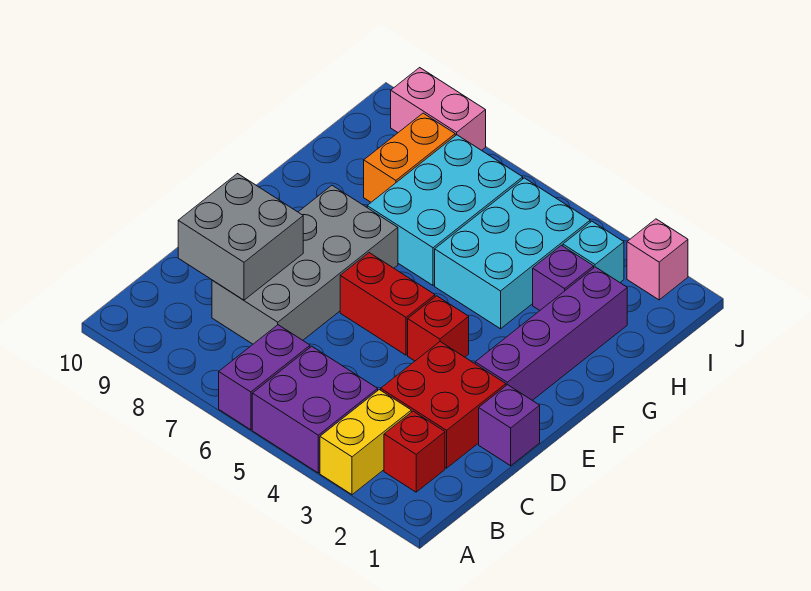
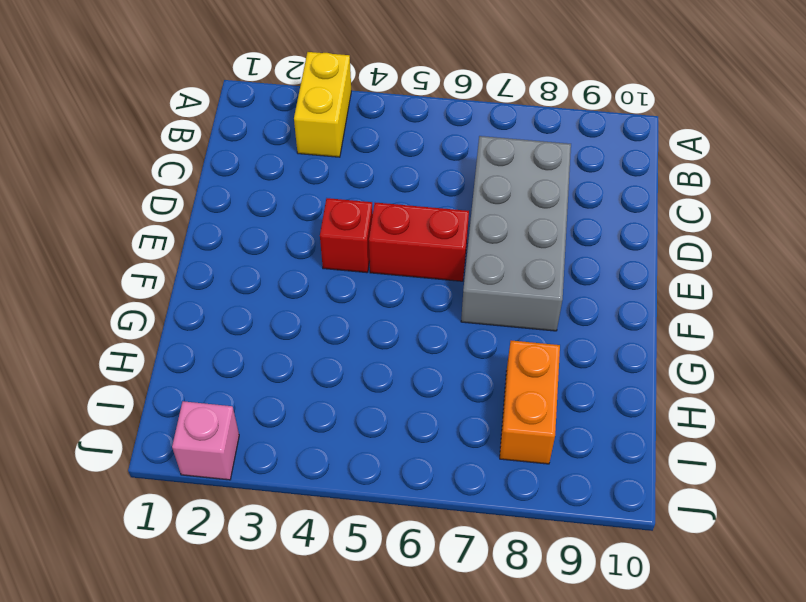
none -> purple 2x2 brick [252,346,378,473]
none -> purple 1x2 brick [219,325,310,430]
none -> red 1x1 brick [384,411,445,492]

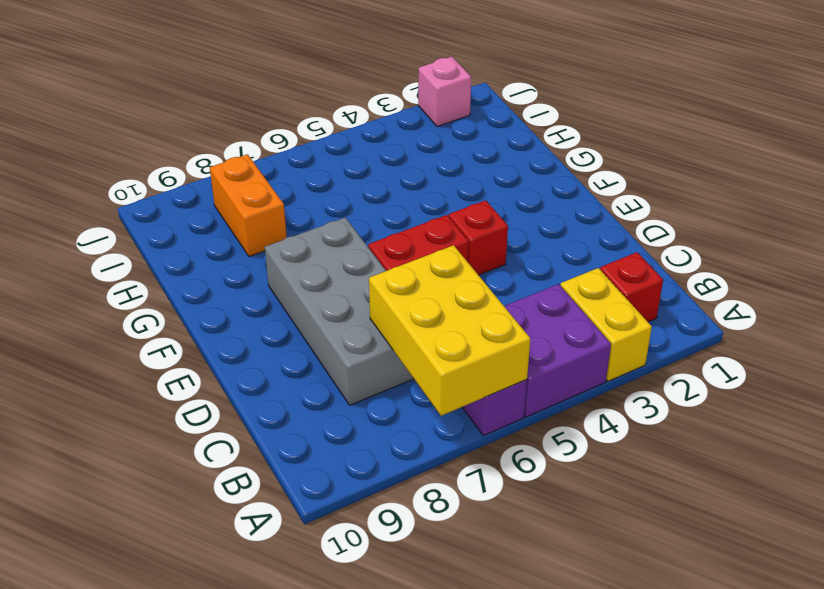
yellow 2x3 brick [369,245,530,416] -> none
none -> red 2x2 brick [381,342,506,468]
none -> purple 1x1 brick [479,385,540,466]
none -> purple 1x4 brick [475,267,627,400]

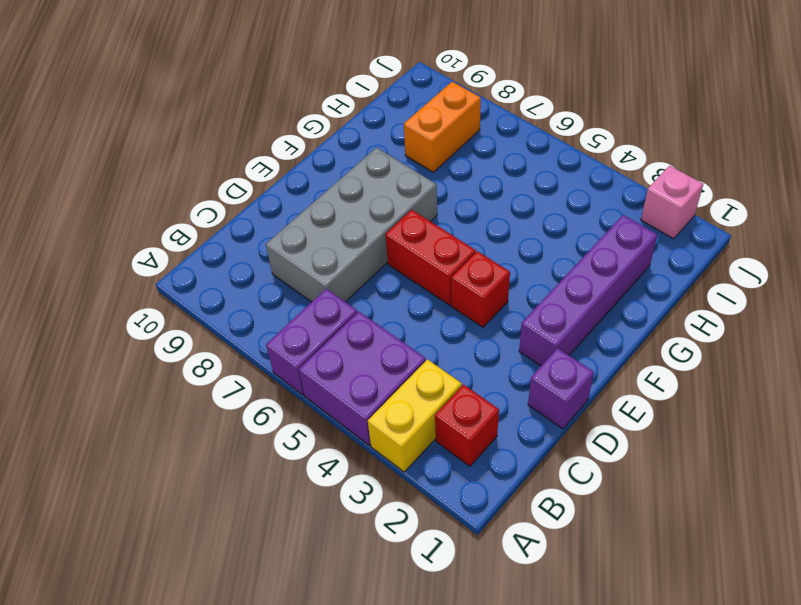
none -> red 2x2 brick [381,342,506,468]
none -> cyan 2x3 brick [435,178,590,329]
none -> cyan 2x3 brick [367,135,523,285]

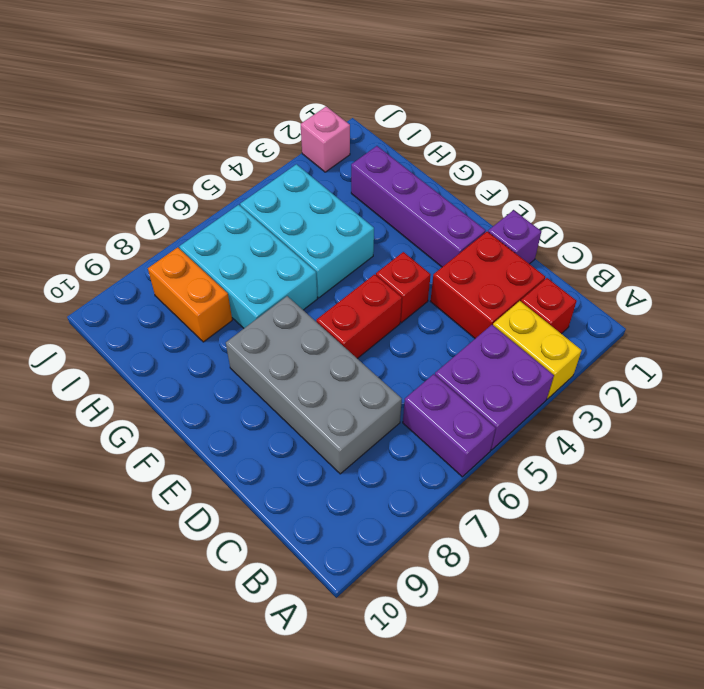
none -> purple 1x1 brick [533,245,594,310]
none -> cyan 1x1 brick [563,221,624,282]
none -> pink 1x2 brick [391,68,486,150]

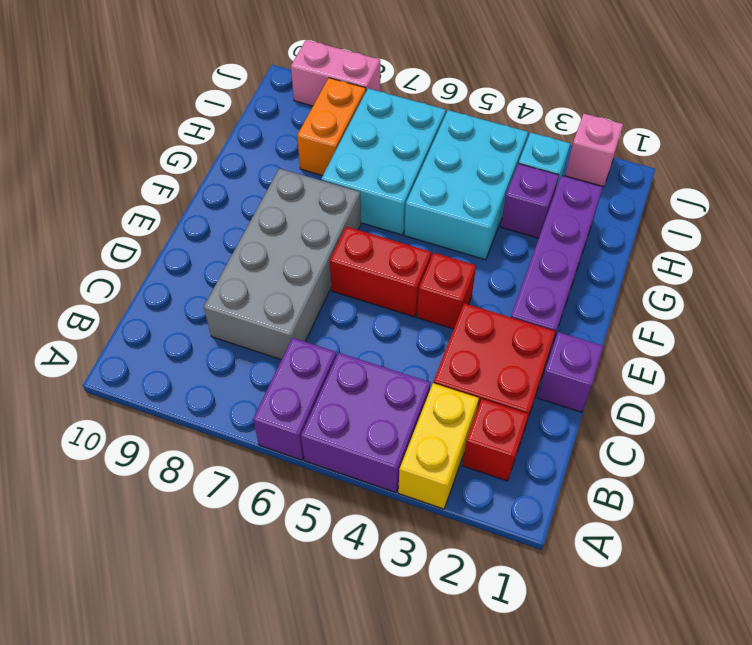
none -> grey 2x2 brick [178,174,303,300]

